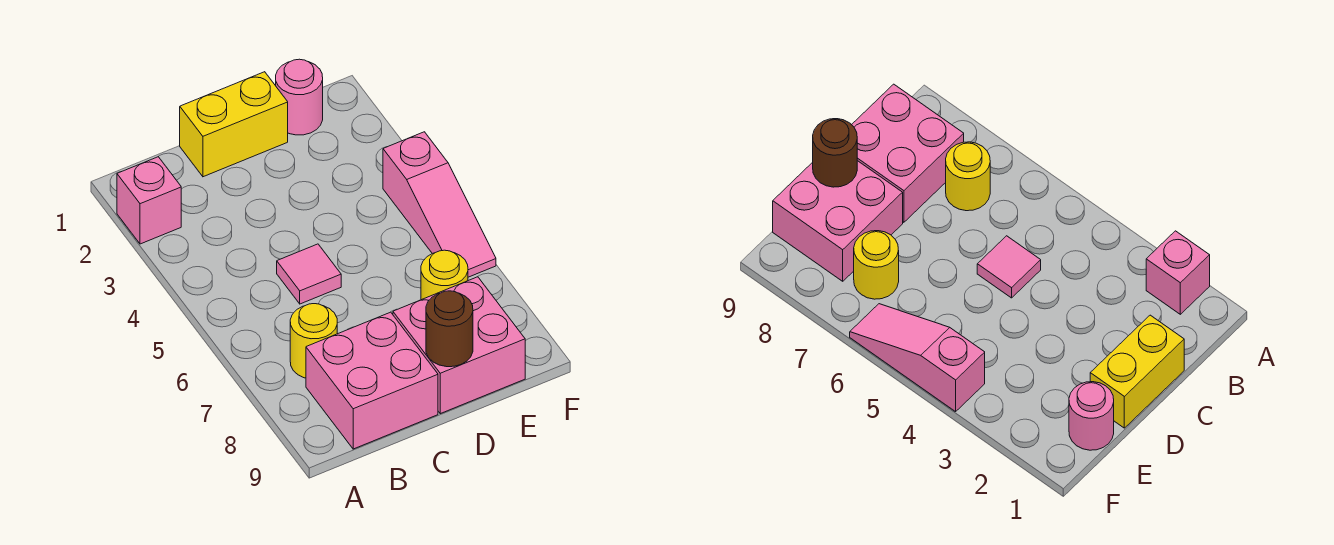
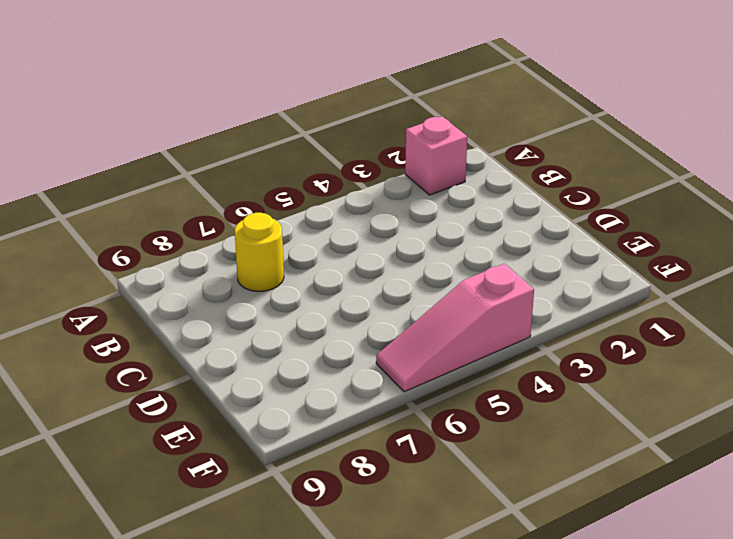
none -> pink 2x2 brick [306,312,438,449]
none -> yellow 1x2 brick [180,72,288,177]

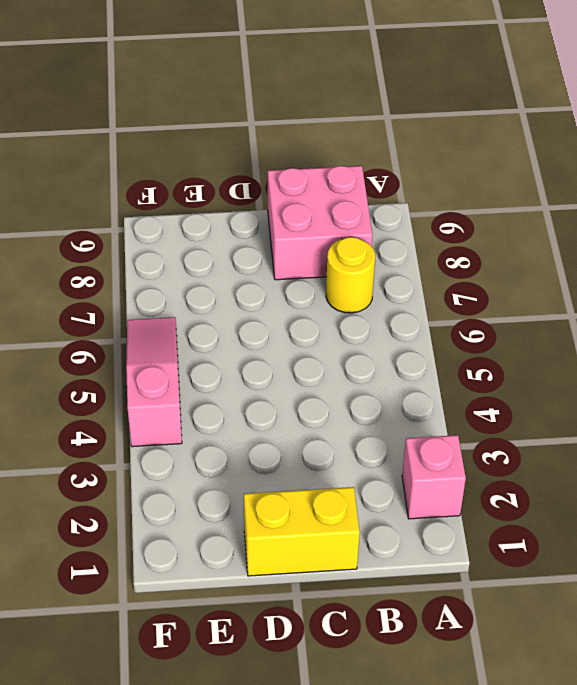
none -> pink 1x1 tile [277,244,341,304]
none -> pink 2x2 brick [393,277,525,414]

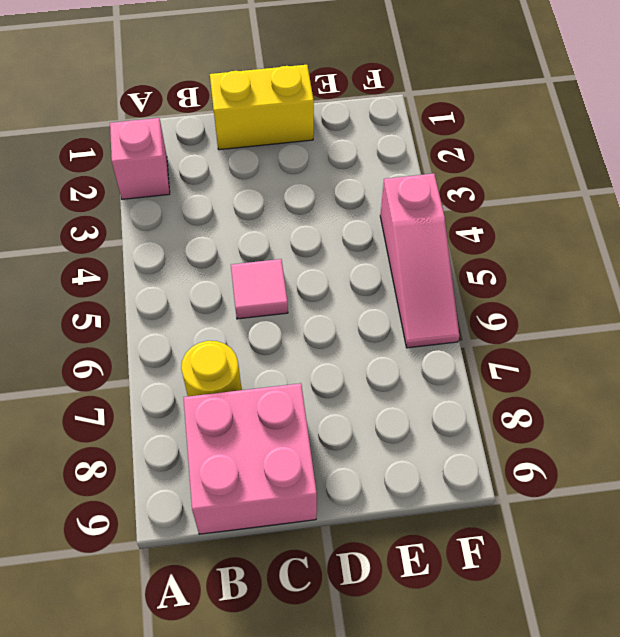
none -> pink 2x2 brick [393,277,525,414]
none -> pink 1x1 round brick [276,59,323,135]

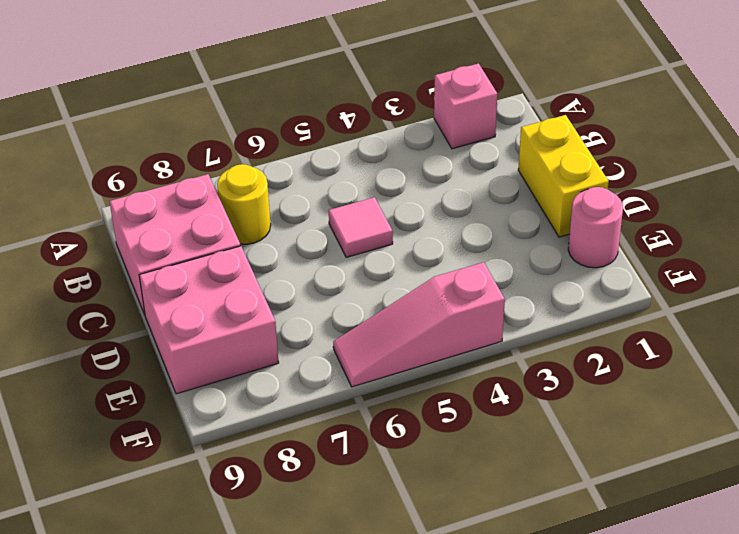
none -> yellow 1x1 round brick [421,250,468,300]
none -> brown 1x1 round brick [426,291,473,367]

